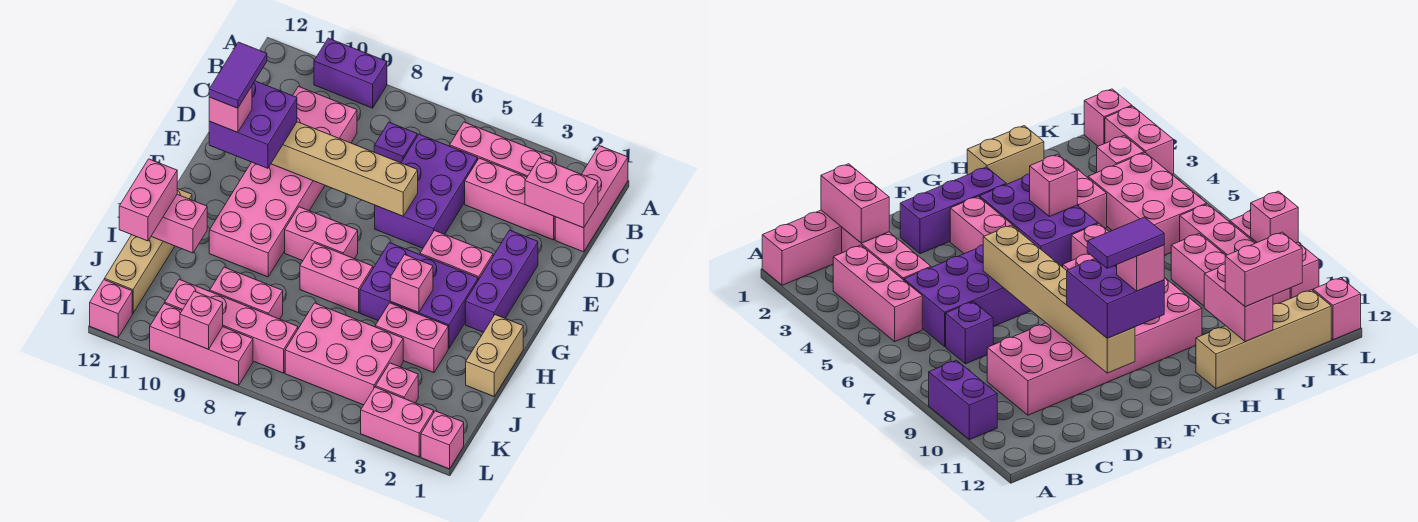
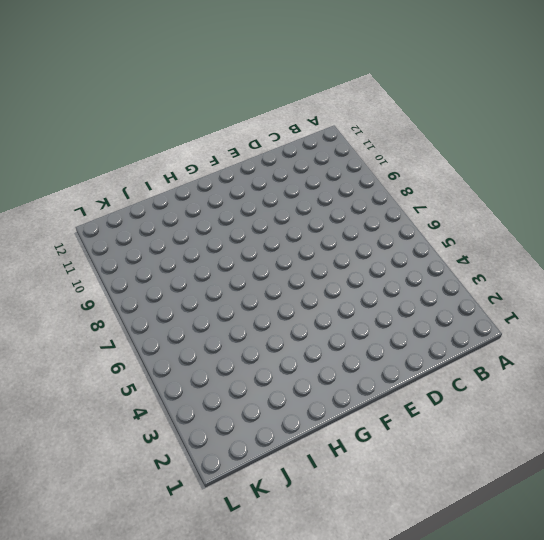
none -> pink 1x3 brick [555,146,628,252]
none -> purple 1x2 brick [314,38,387,108]
none -> pink 1x3 brick [450,122,553,177]
none -> pink 1x3 brick [465,158,555,240]

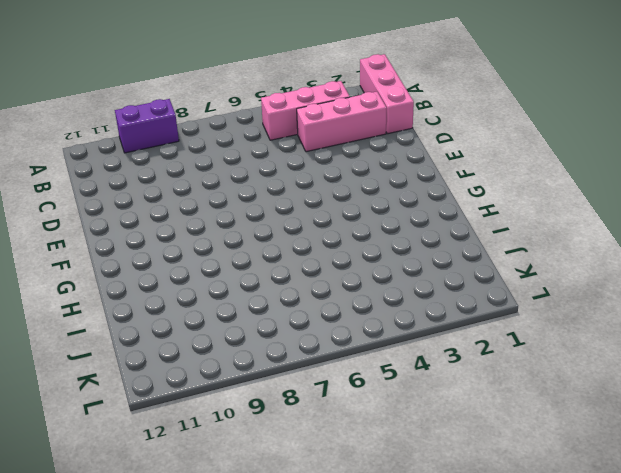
none -> purple 2x3 brick [375,134,478,248]
none -> purple 1x1 brick [374,123,417,163]
none -> pink 2x6 brick [209,87,357,277]
none -> purple 1x3 brick [465,230,538,332]

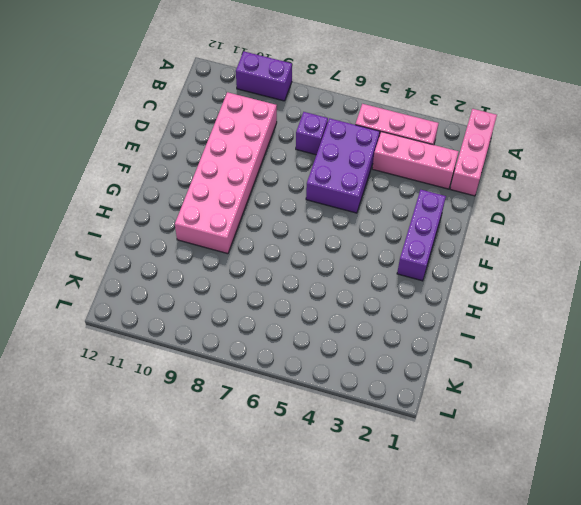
none -> pink 1x2 brick [420,230,493,280]
none -> purple 2x3 brick [360,243,478,349]
none -> pink 1x2 brick [285,207,358,261]
none -> tan 1x2 brick [466,315,523,396]

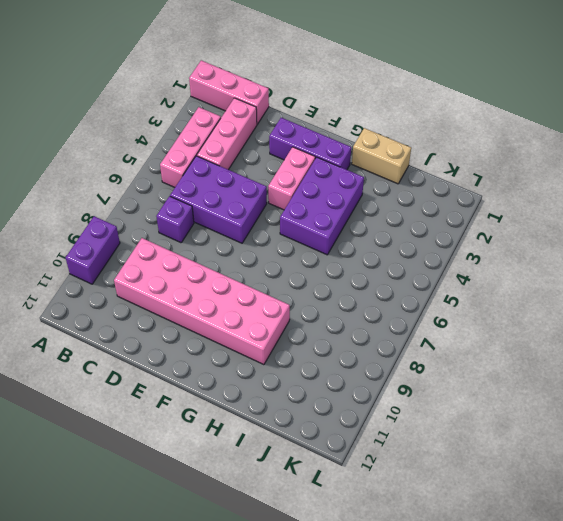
none -> pink 1x2 brick [285,207,358,261]
none -> pink 1x2 brick [300,243,373,313]
none -> tan 1x4 brick [104,189,192,313]
none -> pink 1x2 brick [375,303,448,373]

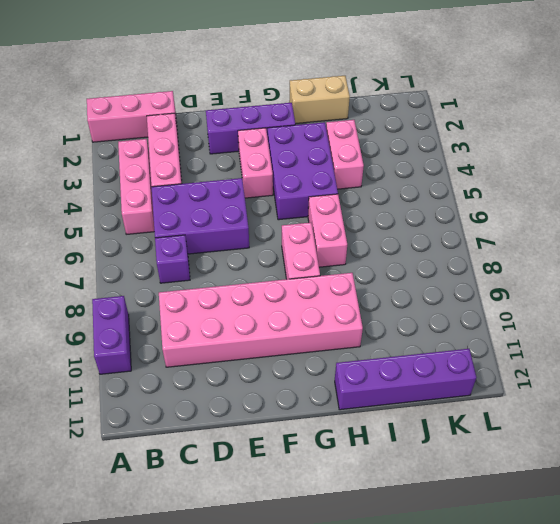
purple 1x4 brick [335,349,476,410] -> tan 1x4 brick [104,189,192,313]
none -> pink 2x3 brick [285,303,403,405]
none -> pink 1x2 brick [210,267,283,319]
none -> pink 1x1 brick [376,363,418,403]
none -> pink 1x4 brick [165,279,298,373]

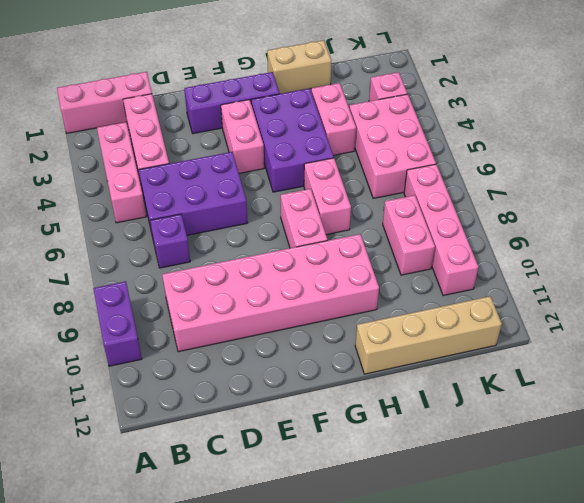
none -> pink 1x1 brick [421,411,464,469]
none -> pink 1x2 brick [361,387,434,457]
none -> pink 1x3 brick [150,303,253,385]
none -> pink 1x1 brick [90,280,132,337]

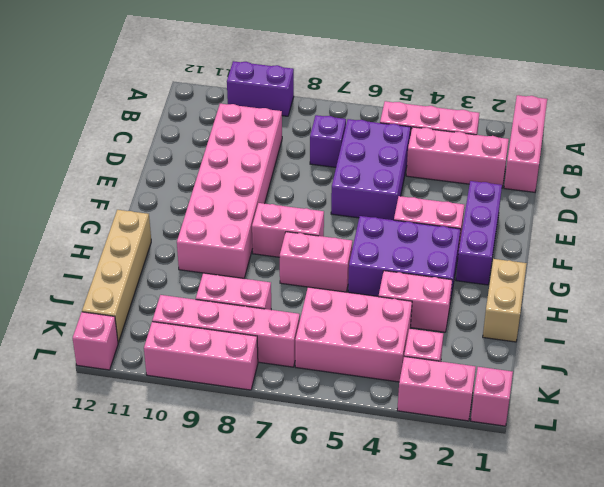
none -> pink 1x2 brick [525,158,598,228]
none -> tan 1x6 brick [271,122,418,216]
none -> pink 1x1 brick [390,255,433,313]
none -> pink 1x2 brick [151,194,207,253]

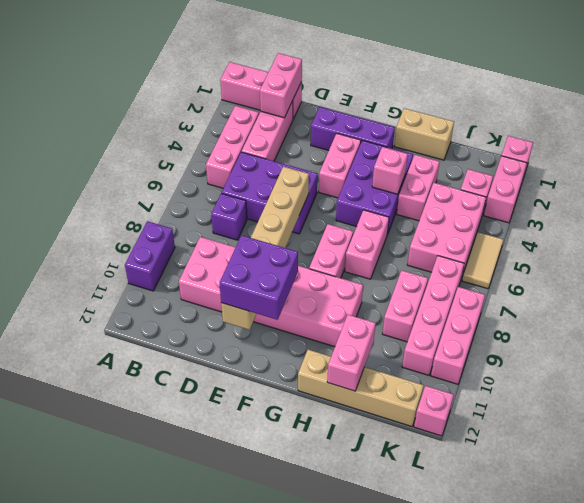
tan 1x2 tile [462,232,503,289] -> none
none -> pink 1x1 brick [180,291,223,349]
none -> pink 1x2 brick [119,159,177,241]
none -> pink 1x1 brick [209,86,252,132]
none -> purple 1x2 tile [209,42,267,108]

